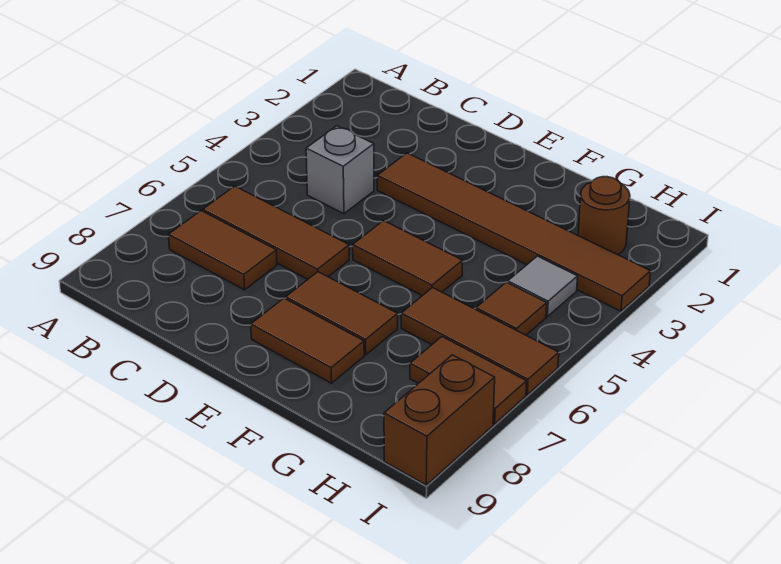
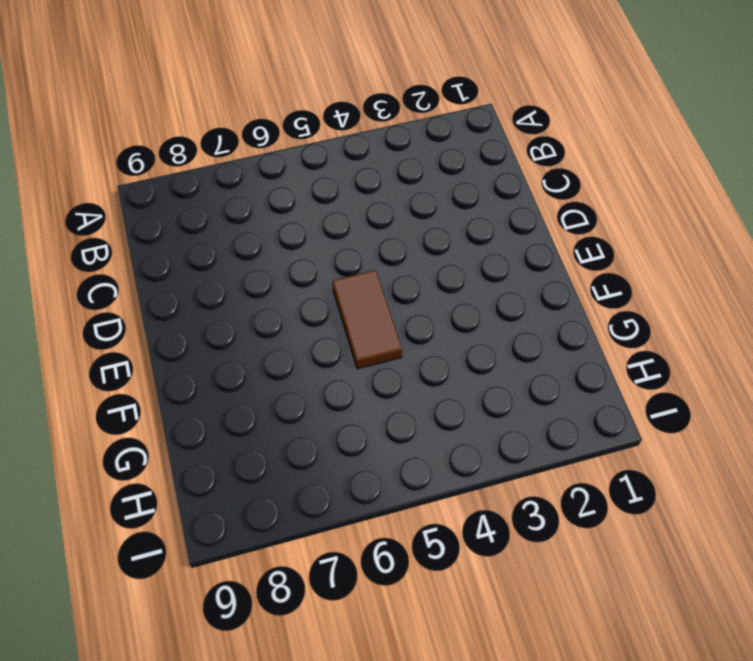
none -> brown 1x3 tile [203,186,349,279]
none -> brown 1x2 tile [168,211,277,290]
none -> grey 1x1 brick [306,126,374,214]

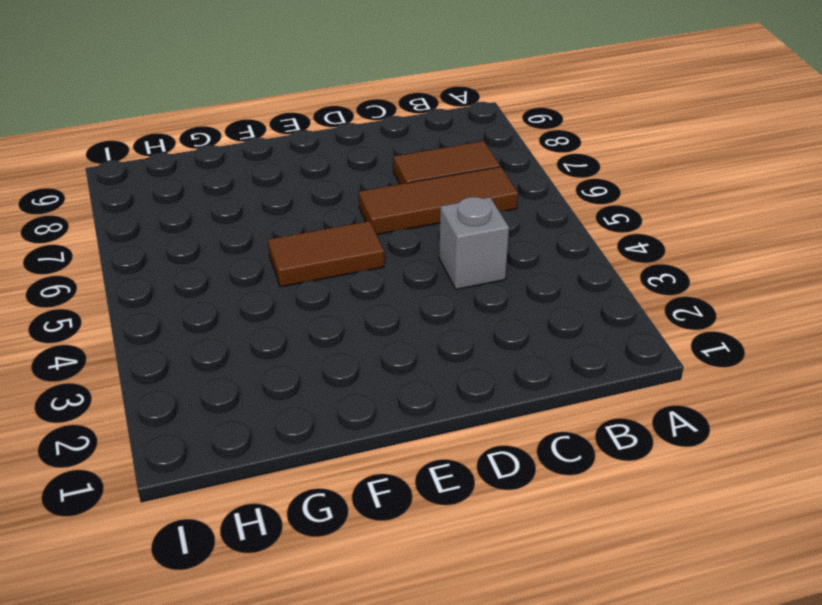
none -> brown 1x6 tile [377,153,651,311]
none -> brown 1x2 tile [286,272,398,355]
none -> brown 1x2 tile [251,298,364,383]

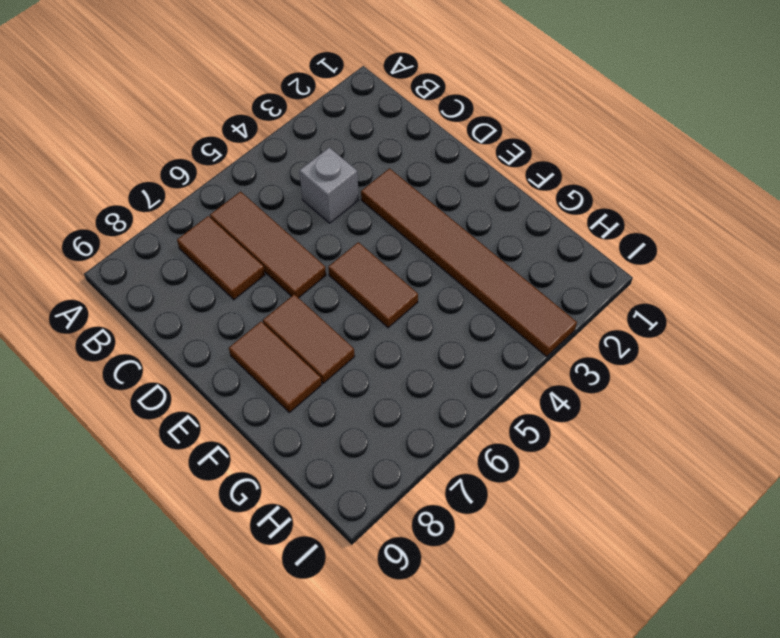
none -> brown 1x3 tile [401,288,559,395]
none -> brown 1x1 round brick [578,177,630,255]
none -> grey 1x1 tile [508,256,578,316]

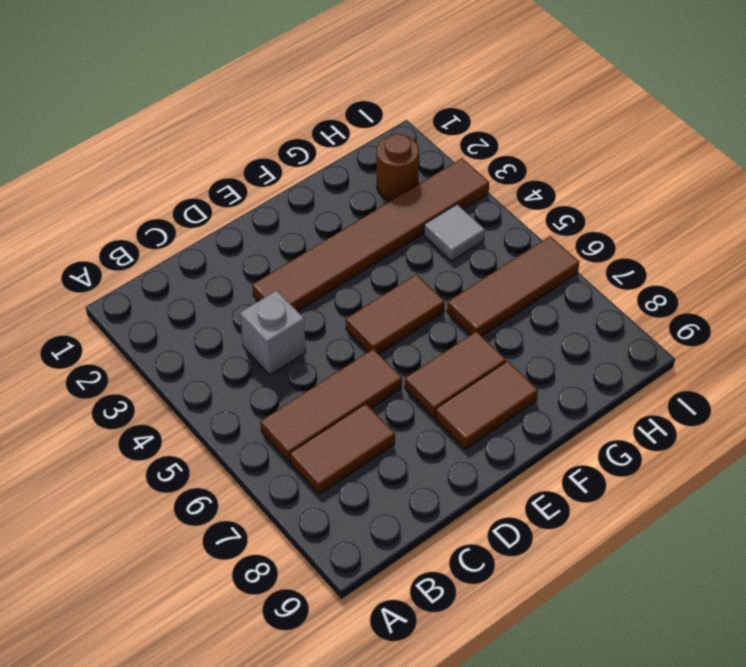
none -> brown 1x1 tile [476,282,547,335]
none -> brown 1x2 tile [410,337,527,424]
none -> brown 1x2 brick [384,355,495,485]

